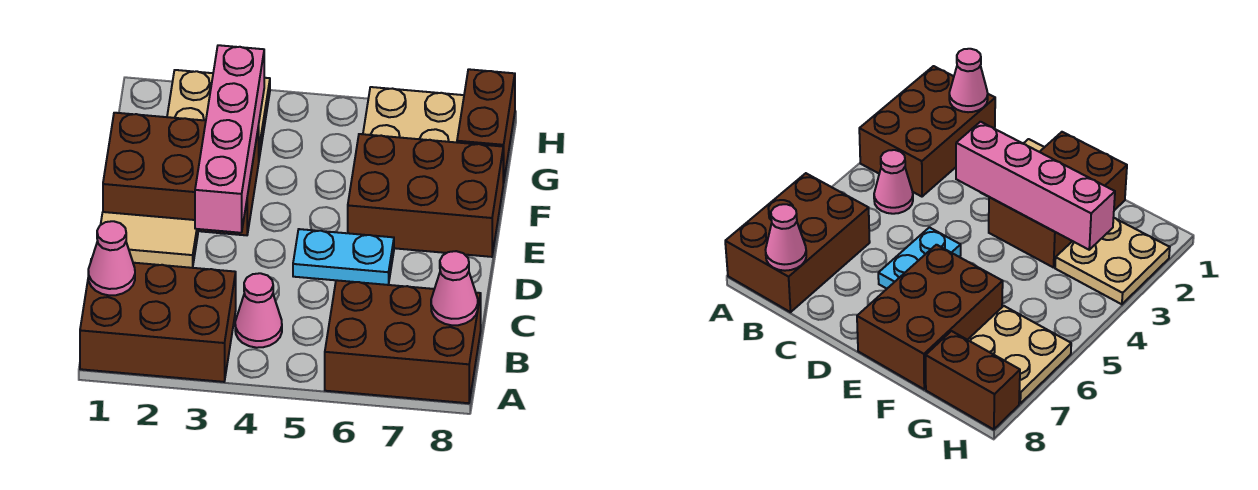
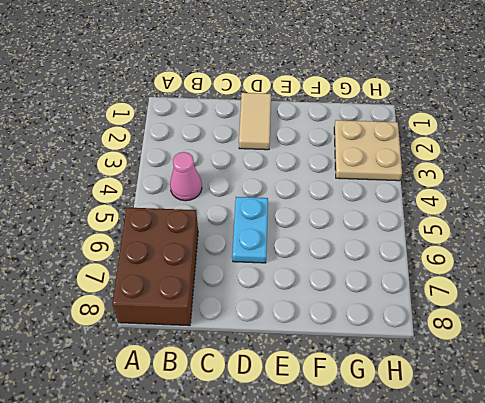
none -> brown 2x3 brick [80,259,236,382]
none -> brown 2x3 brick [103,113,259,235]
none -> brown 2x3 brick [348,134,503,257]

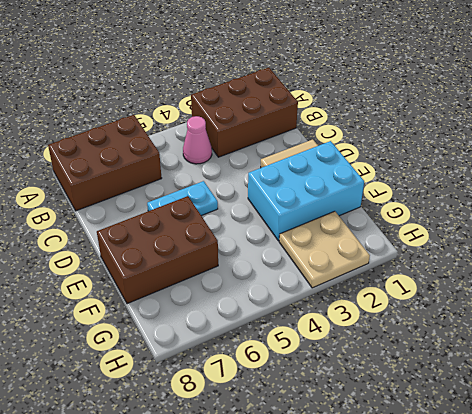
cyan 2x3 brick [248,141,364,241] -> brown 2x3 brick [103,113,259,235]
none -> tan 2x2 plate [363,87,464,142]
none -> brown 1x2 brick [457,69,515,183]
none -> pink 1x1 cone [88,221,135,295]

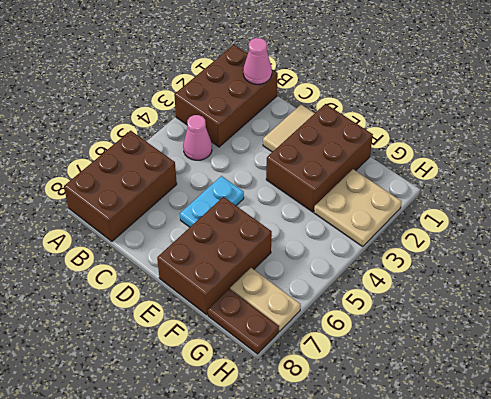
tan 1x2 plate [230,268,301,331] -> tan 2x2 plate [363,87,464,142]
brown 1x2 plate [208,289,279,354] -> brown 1x2 brick [457,69,515,183]
none -> pink 1x1 cone [431,251,478,325]
none -> pink 1x4 brick [195,45,264,233]

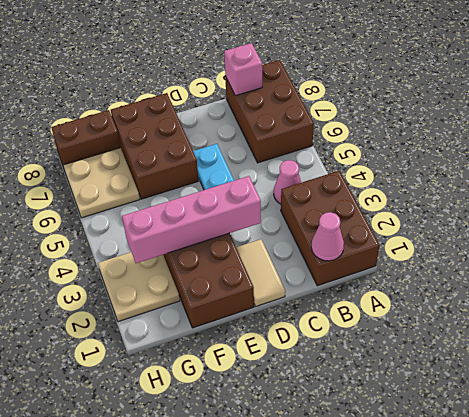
pink 1x1 brick [224,43,262,96] -> pink 1x1 cone [431,251,478,325]

